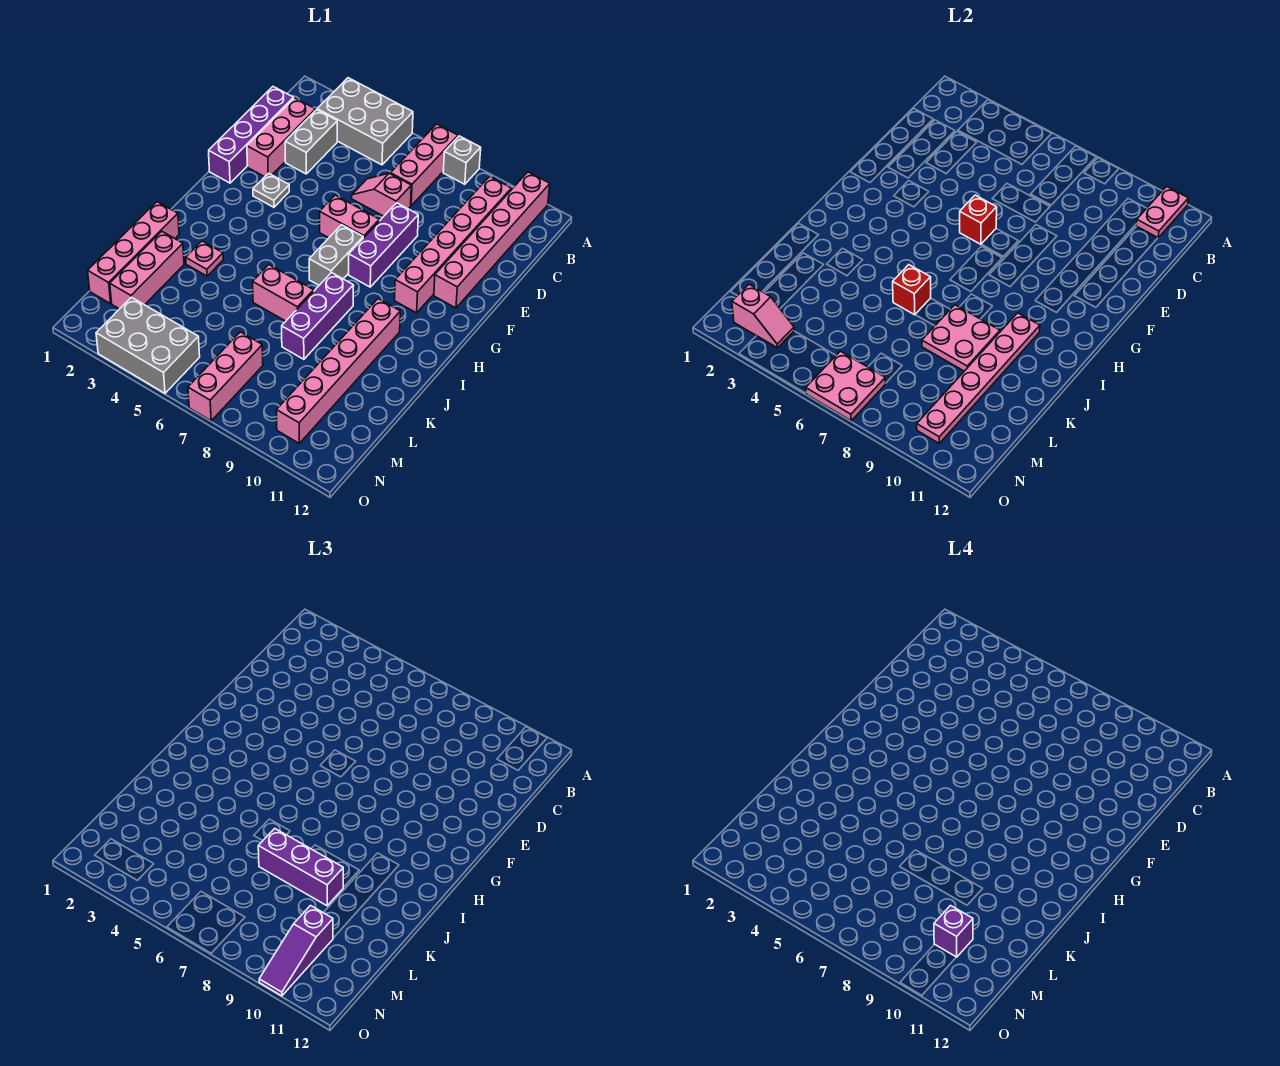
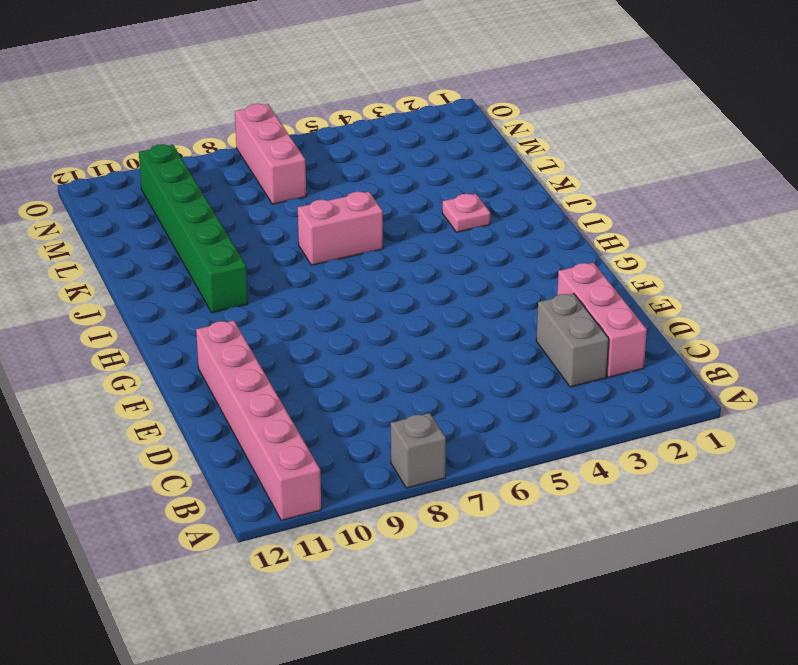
green 1x6 brick [139,144,248,313] -> pink 1x6 brick [276,299,400,443]
none -> grey 2x3 brick [317,78,413,165]
none -> pink 1x3 brick [391,124,458,205]
none -> pink 1x6 brick [395,177,511,313]
none -> purple 1x4 brick [209,87,294,183]

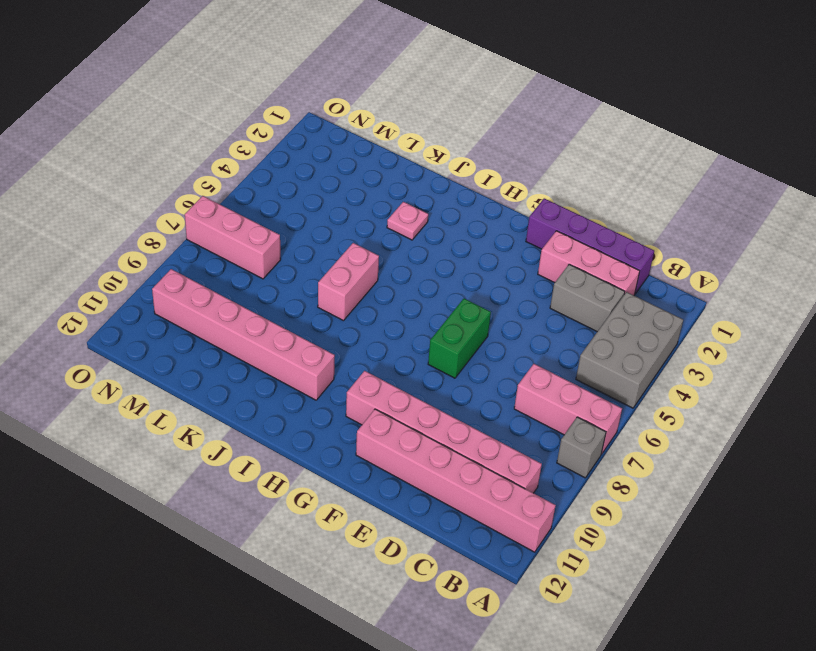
green 1x2 brick [428,298,491,378] -> pink 1x2 brick [320,195,379,238]
none -> pink 1x2 slope [352,173,411,216]
none -> purple 1x3 brick [349,203,418,287]
none -> grey 1x1 plate [253,173,289,207]
none -> grey 1x2 brick [309,225,363,285]

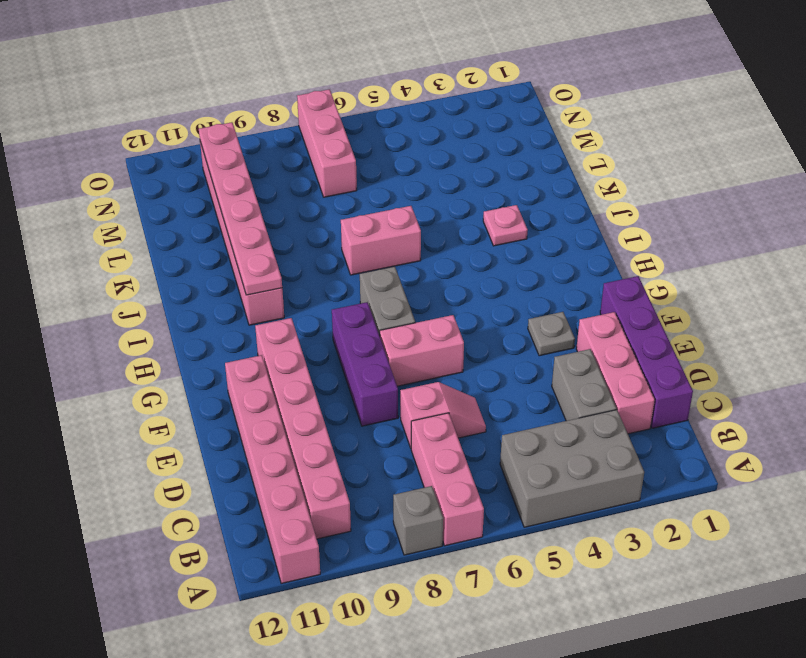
none -> purple 1x3 brick [282,273,354,359]
none -> pink 1x4 brick [88,202,179,304]
none -> pink 1x3 brick [110,231,184,309]
none -> grey 2x3 brick [96,297,200,393]

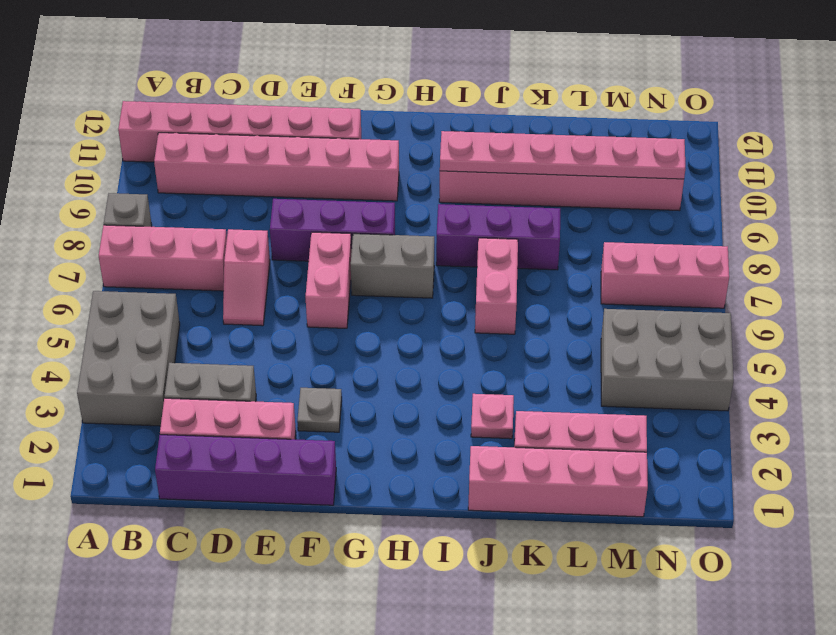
grey 2x3 brick [601,309,734,411] -> grey 2x3 brick turned to [96,297,200,393]
none -> pink 1x2 plate [1136,187,1188,238]
none -> red 1x1 brick [960,195,997,244]
none -> red 1x1 brick [893,265,931,315]
none -> pink 2x2 plate [922,305,1000,371]

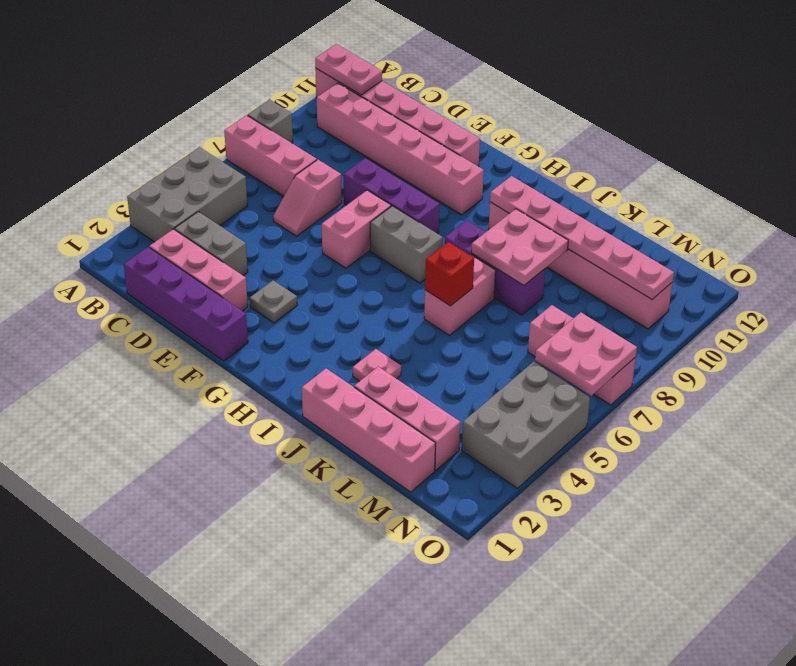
none -> red 1x1 brick [960,195,997,244]
none -> pink 1x2 slope [732,284,794,348]
none -> purple 1x3 brick [258,829,343,906]
none -> purple 1x3 slope [259,906,333,996]

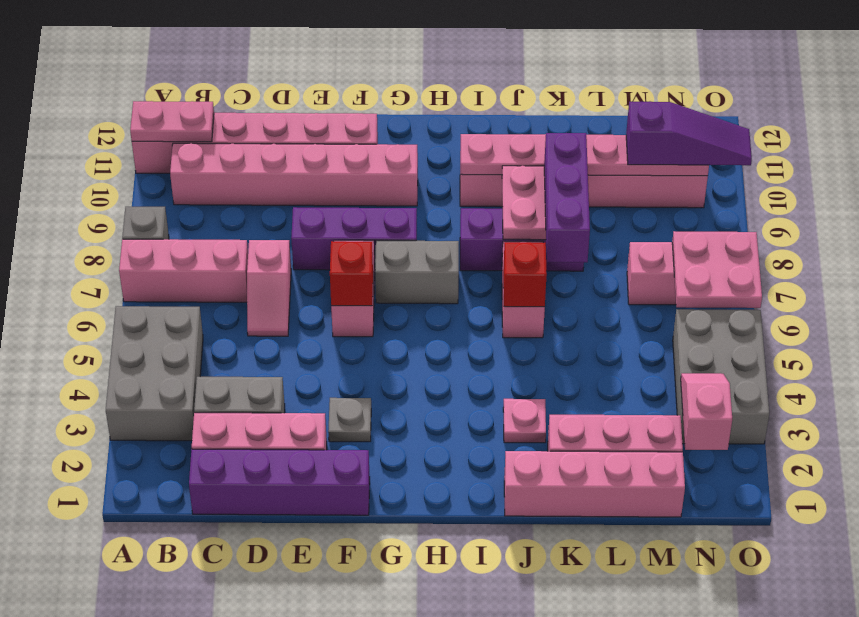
none -> purple 1x1 brick [934,906,973,957]

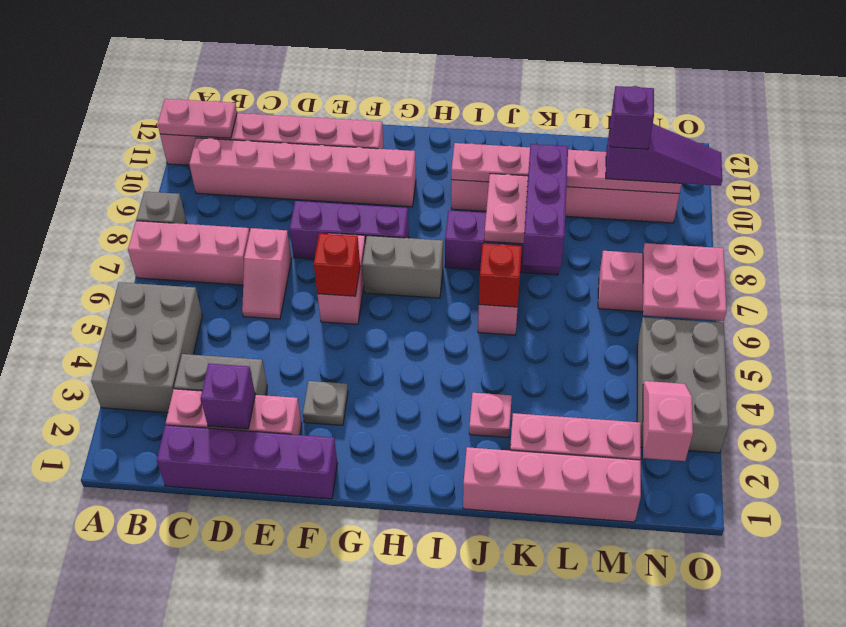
purple 1x1 brick [201,363,255,429] -> none

